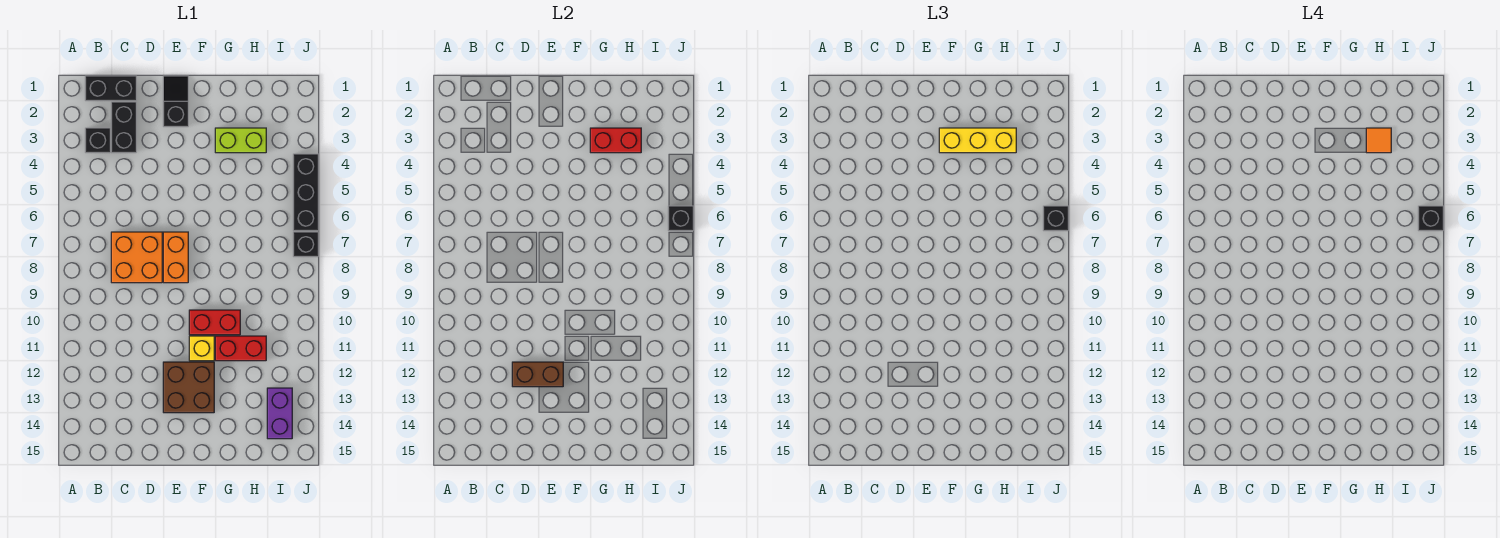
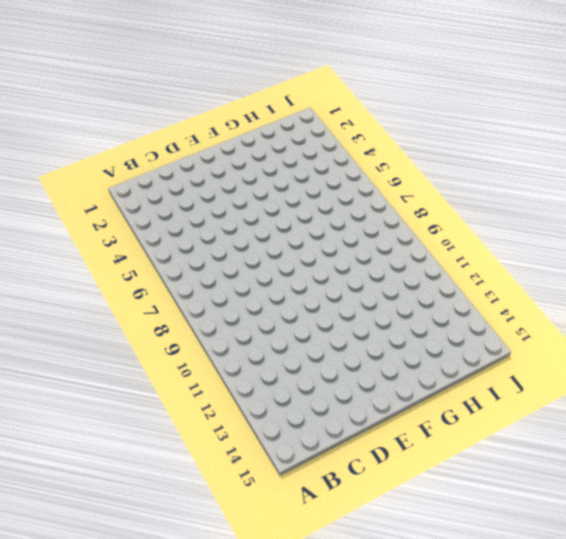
none -> black 1x2 brick [85,76,136,101]
none -> black 1x1 brick [85,128,110,153]
none -> black 1x2 brick [111,102,136,153]

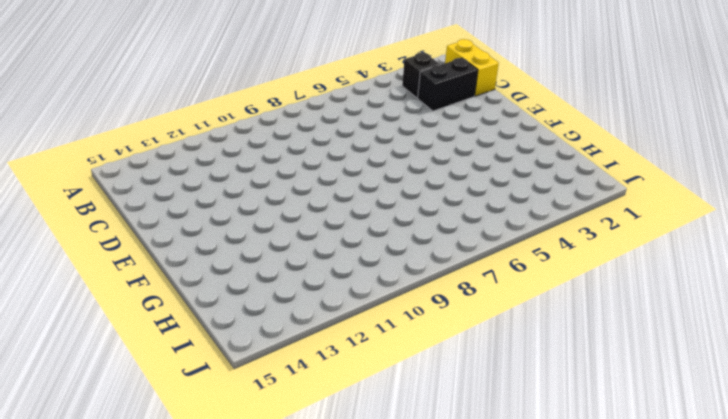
yellow 1x2 brick [445,39,499,96] -> black 1x2 brick [85,76,136,101]
none -> orange 2x2 brick [111,232,162,283]
none -> black 1x2 slope [163,76,188,127]
none -> orange 1x2 brick [163,232,188,283]

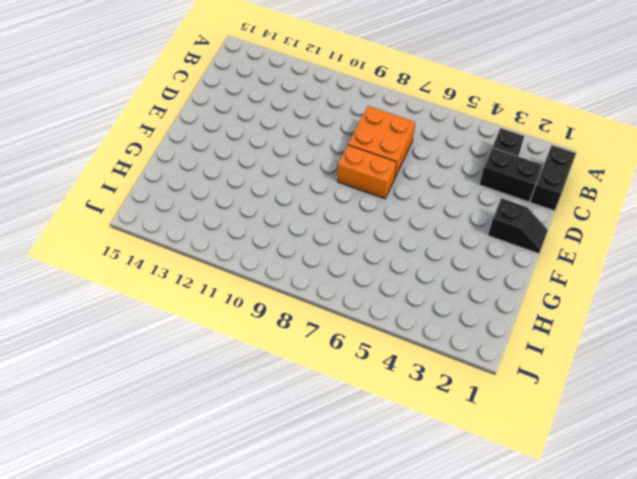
none -> brown 2x2 brick [163,362,214,413]
none -> red 1x2 brick [189,310,240,335]
none -> yellow 1x1 brick [189,336,214,361]

